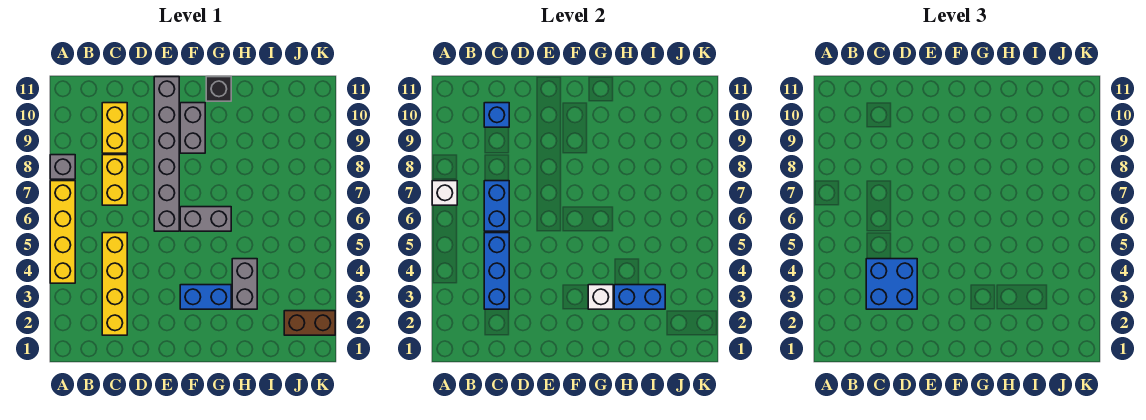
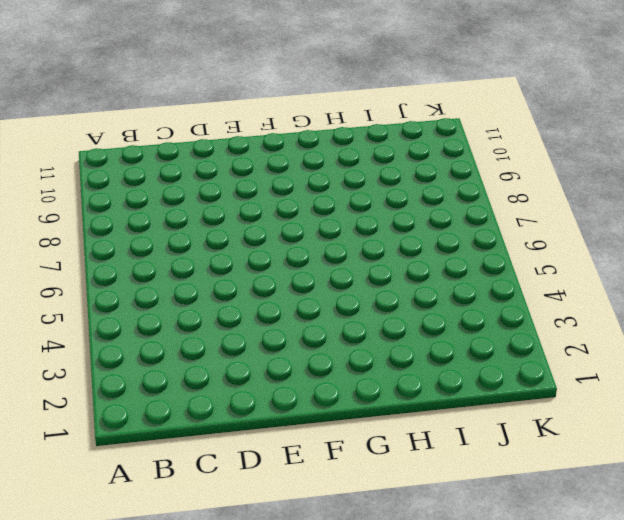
none -> yellow 1x4 brick [50,181,75,283]
none -> grey 1x1 brick [50,155,75,179]
none -> yellow 1x4 brick [102,233,127,335]

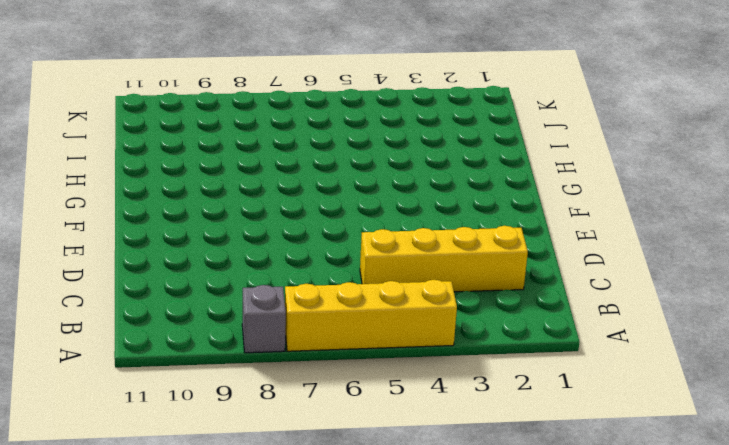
none -> yellow 1x2 brick [102,155,127,205]
none -> yellow 1x2 brick [102,103,127,153]
none -> grey 1x6 brick [154,77,179,231]

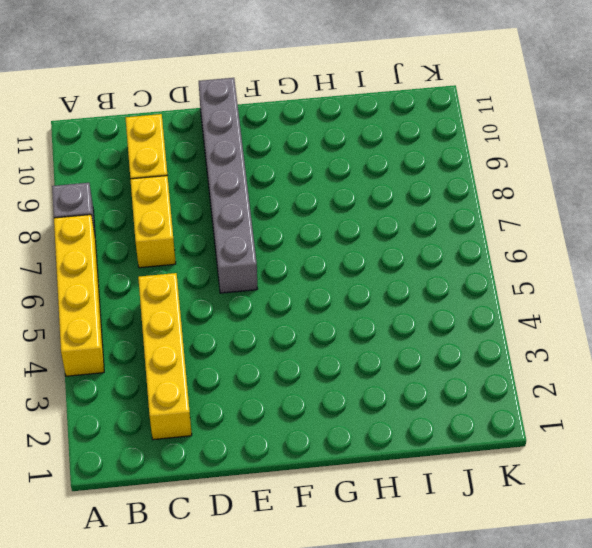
none -> blue 1x2 brick [180,285,231,309]
none -> grey 1x2 brick [180,207,231,231]
none -> grey 1x2 brick [180,103,205,153]

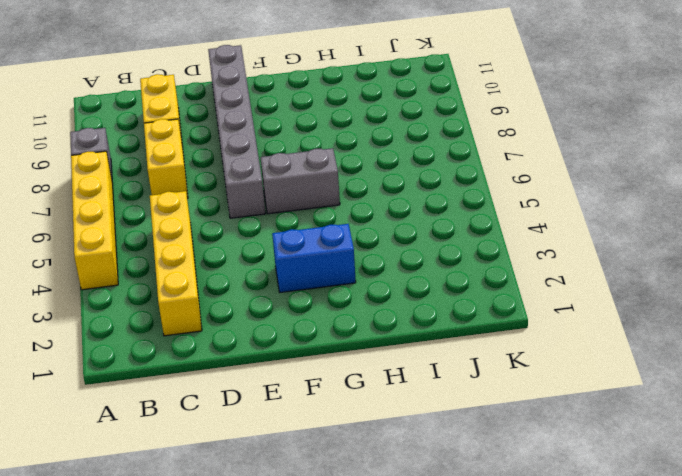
none -> grey 1x2 brick [180,103,205,153]
none -> black 1x1 brick [206,77,231,101]
none -> grey 1x2 brick [232,259,257,309]

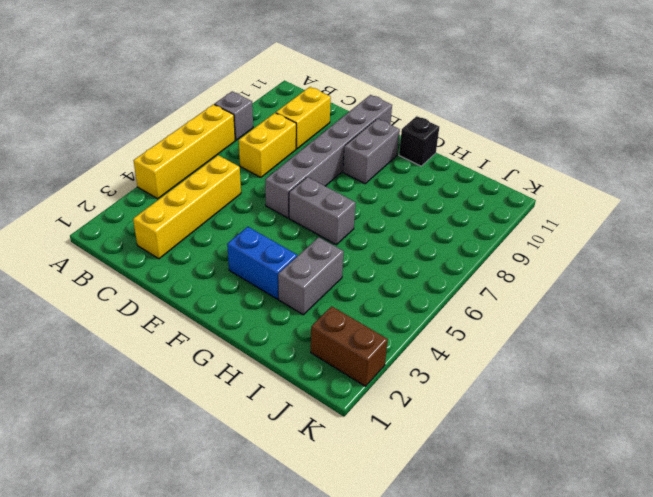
none -> white 1x1 brick [432,181,457,205]
none -> blue 1x3 brick [484,233,509,309]
none -> blue 1x2 brick [484,181,509,231]

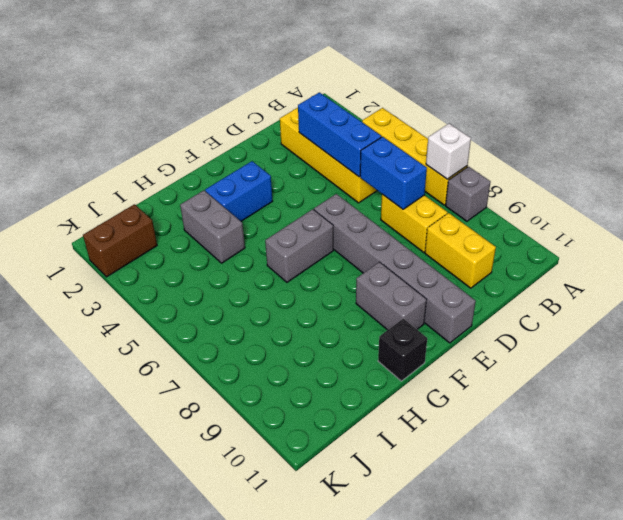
none -> blue 1x1 brick [484,103,509,127]
none -> white 1x1 brick [588,285,613,309]
none -> blue 1x2 brick [614,285,665,309]

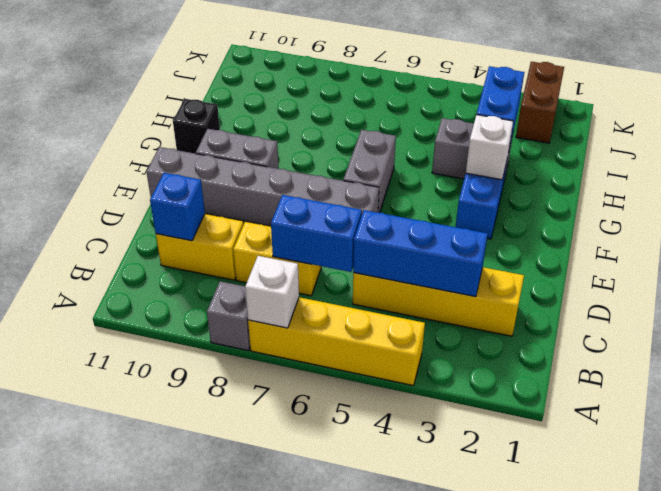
none -> blue 2x2 brick [866,259,917,309]

